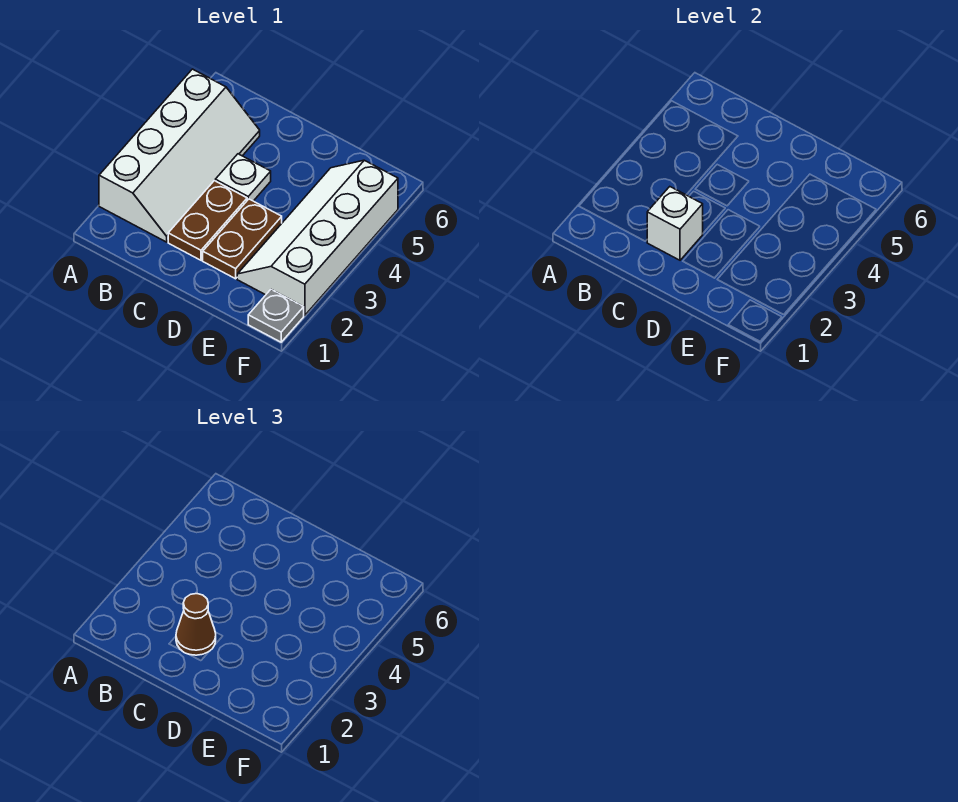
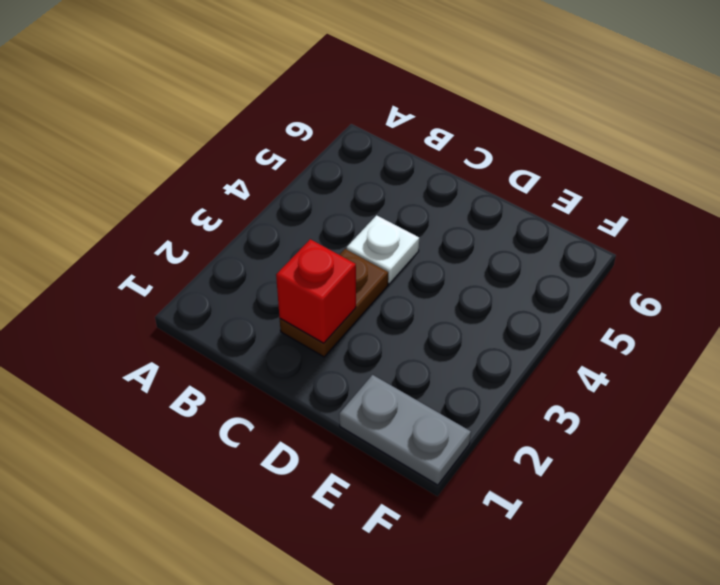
red 1x1 brick [276,239,356,343] -> white 1x1 brick [647,187,703,260]
grey 1x2 plate [339,375,471,485] -> grey 1x1 plate [248,290,304,342]
none -> white 2x4 slope [99,69,260,242]
none -> brown 1x2 plate [203,199,282,279]

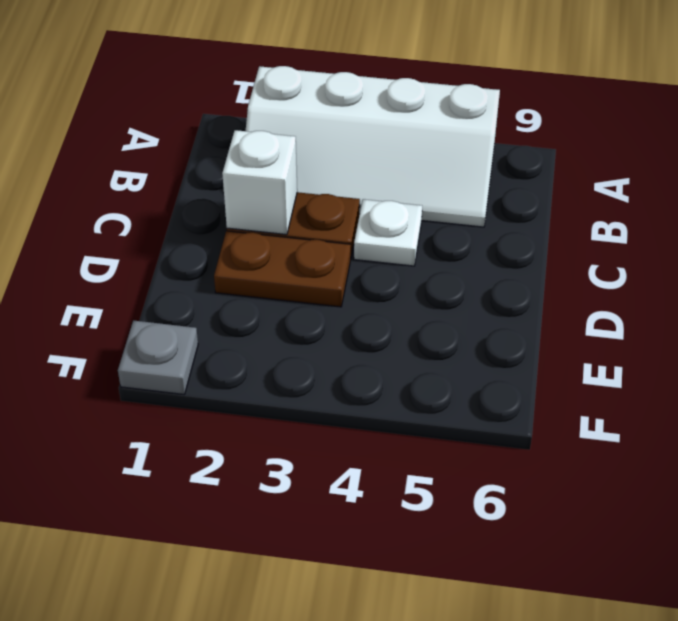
none -> white 2x4 slope [237,160,398,315]
none -> brown 1x1 cone [176,594,216,655]

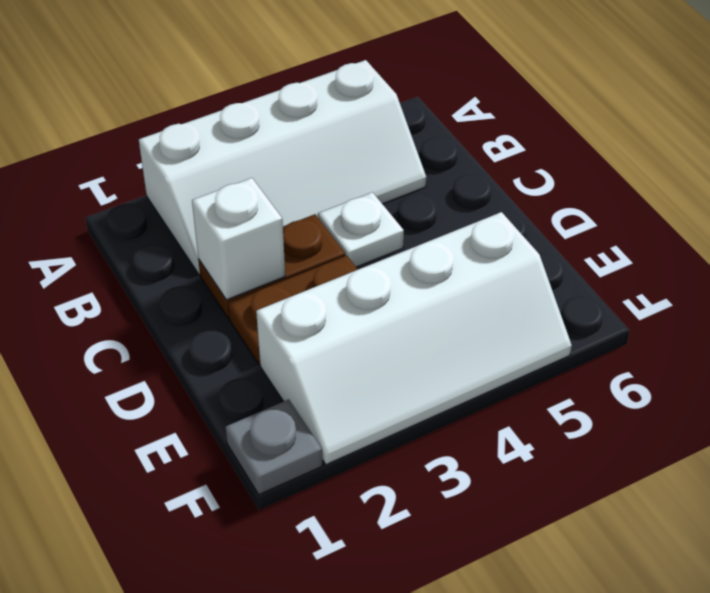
white 2x4 slope [256,212,572,465] -> white 2x4 slope turned to [237,160,398,315]
none -> brown 1x1 cone [176,594,216,655]

